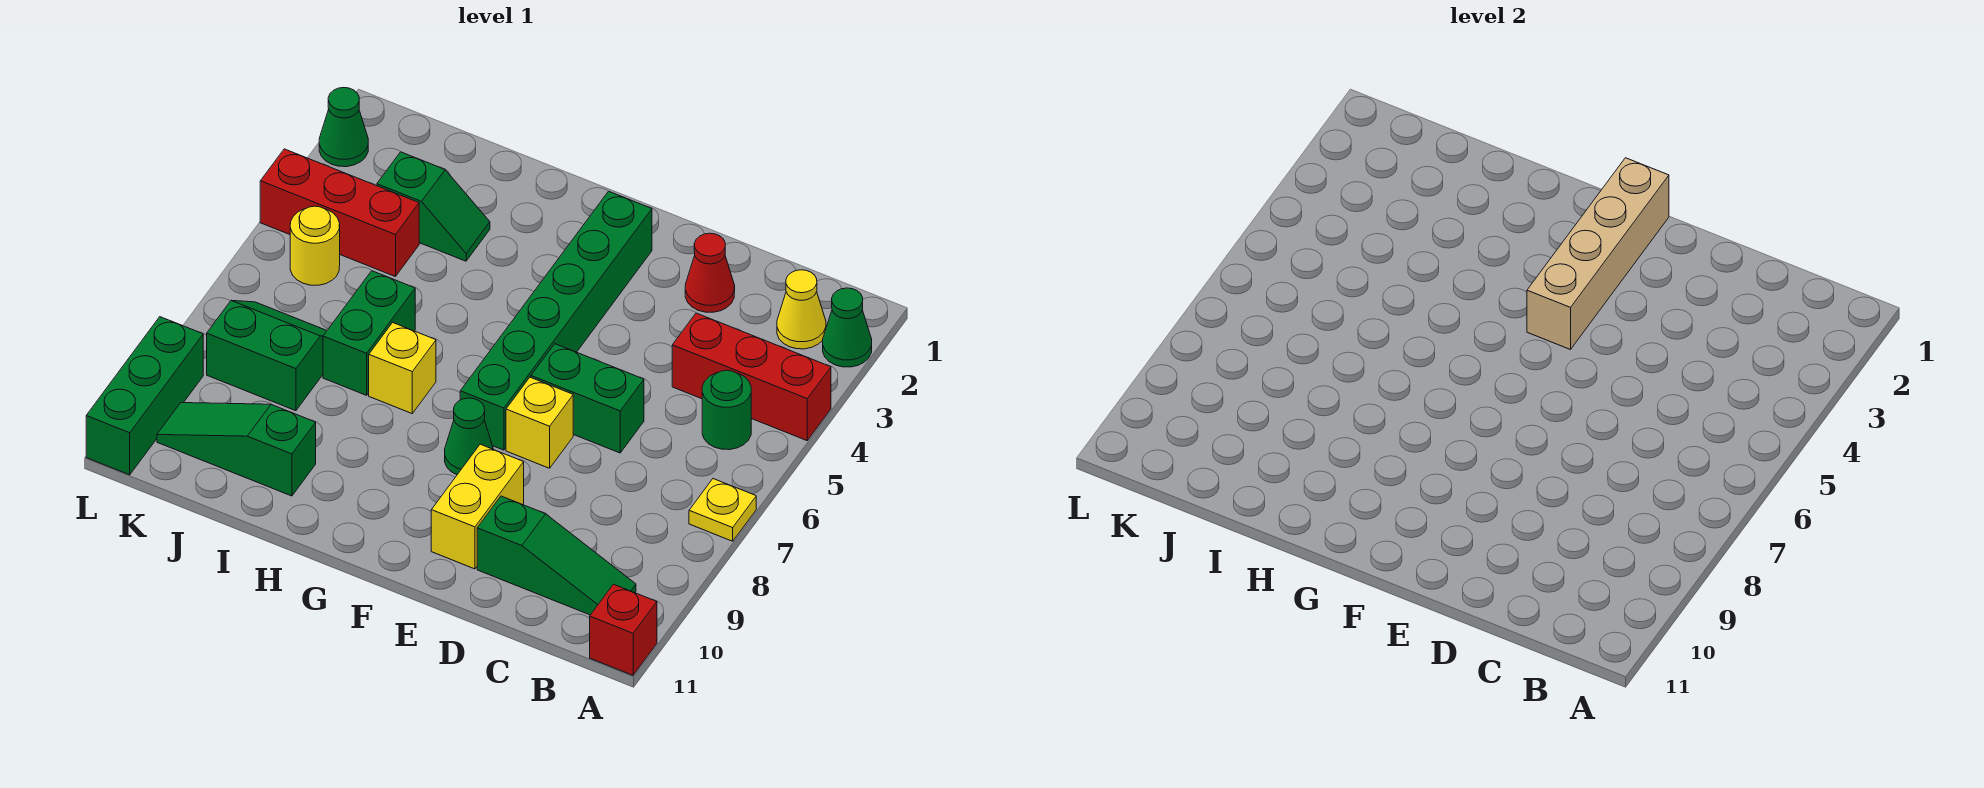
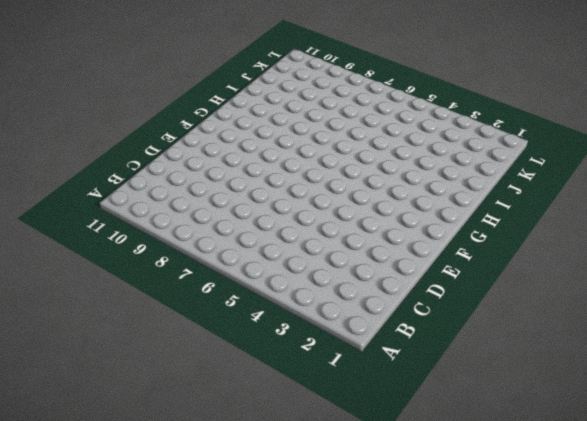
none -> green 1x1 cone [823,288,872,367]
none -> red 1x3 brick [672,313,831,441]
none -> yellow 1x1 plate [689,479,756,541]

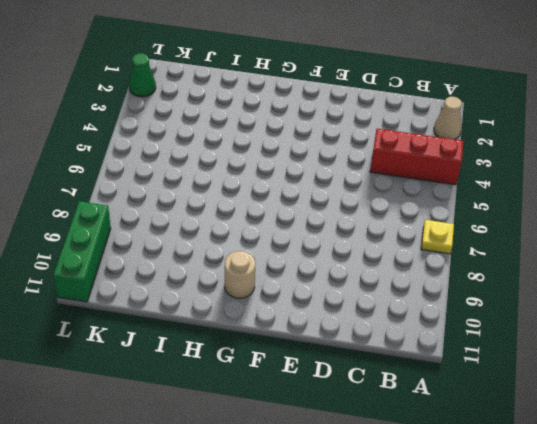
tan 1x1 cone [434,97,462,140] -> green 1x1 cone [823,288,872,367]
tan 1x1 round brick [225,251,255,298] -> none
none -> red 1x1 brick [590,584,657,675]
none -> yellow 1x1 cone [777,270,826,349]
none -> green 1x1 round brick [702,370,751,450]

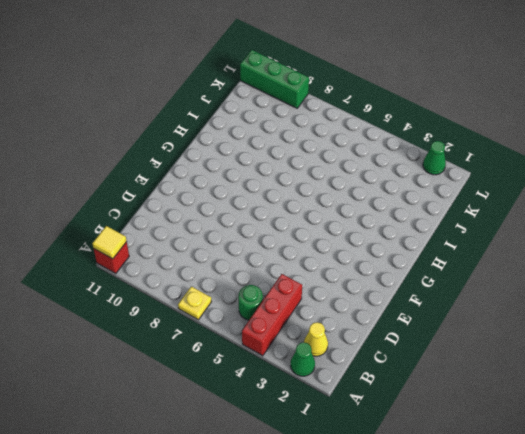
yellow 1x1 tile [92,226,127,259] -> none
none -> green 1x3 slope [477,496,636,615]
none -> red 1x1 cone [685,233,735,312]
none -> green 1x2 brick [531,344,644,453]

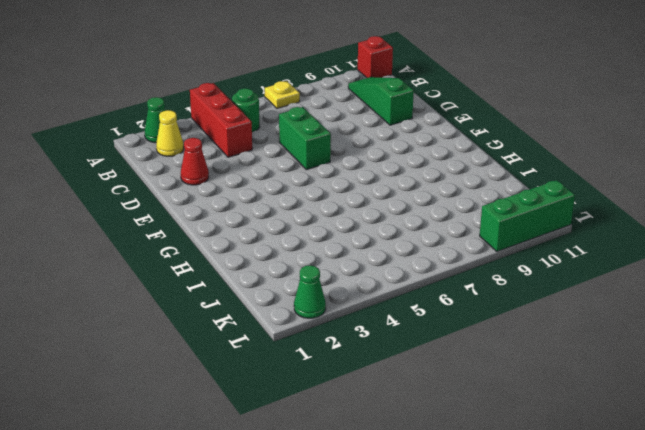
none -> yellow 1x1 brick [506,377,573,468]
none -> yellow 1x2 brick [431,444,524,569]
none -> green 1x6 brick [460,191,652,450]

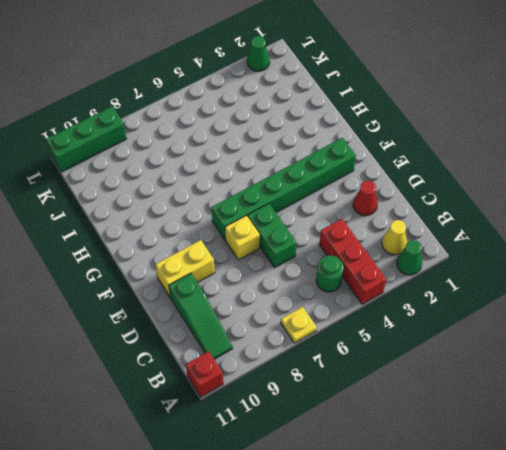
none -> green 1x1 cone [445,398,493,475]
none -> yellow 1x1 brick [369,323,436,413]
none -> green 1x2 slope [377,152,490,261]

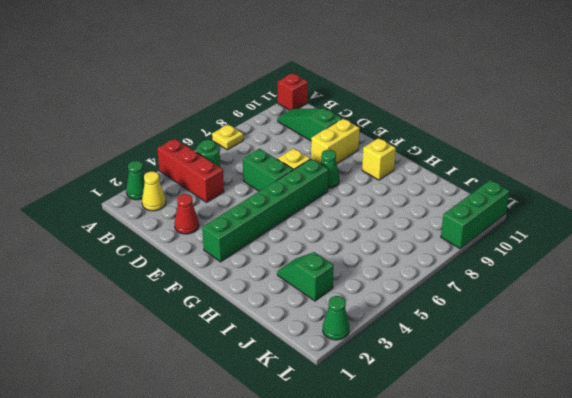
yellow 1x1 brick [362,138,396,180] -> yellow 1x1 brick moved to [369,323,436,413]
none -> green 1x2 brick [323,271,415,395]
none -> green 1x3 slope [157,403,316,496]
none -> red 1x3 brick [260,149,419,277]

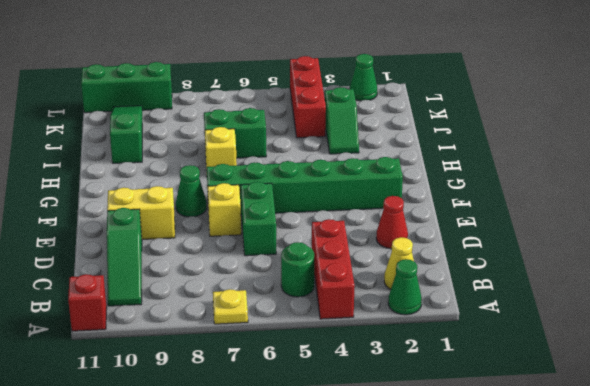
none -> green 2x2 slope [207,300,327,411]
none -> yellow 1x1 round brick [290,206,340,285]
none -> tan 1x4 brick [1527,158,1669,350]

